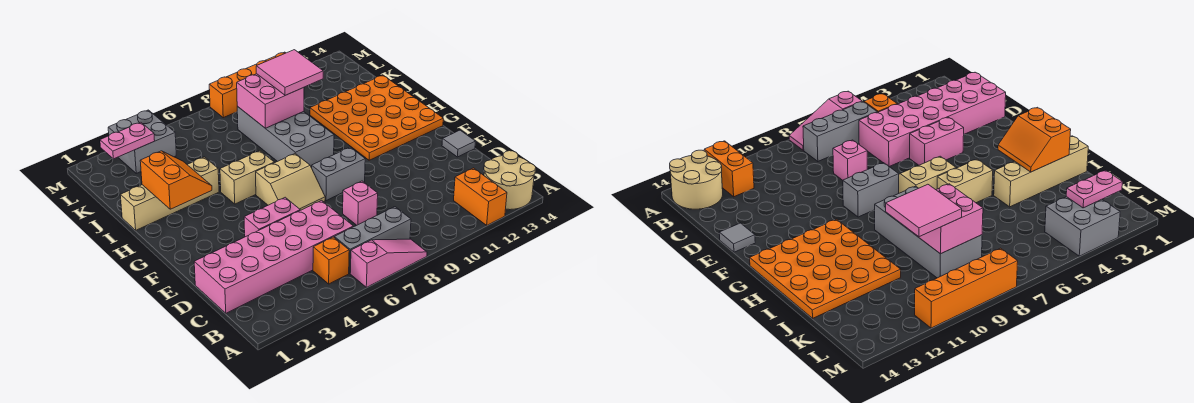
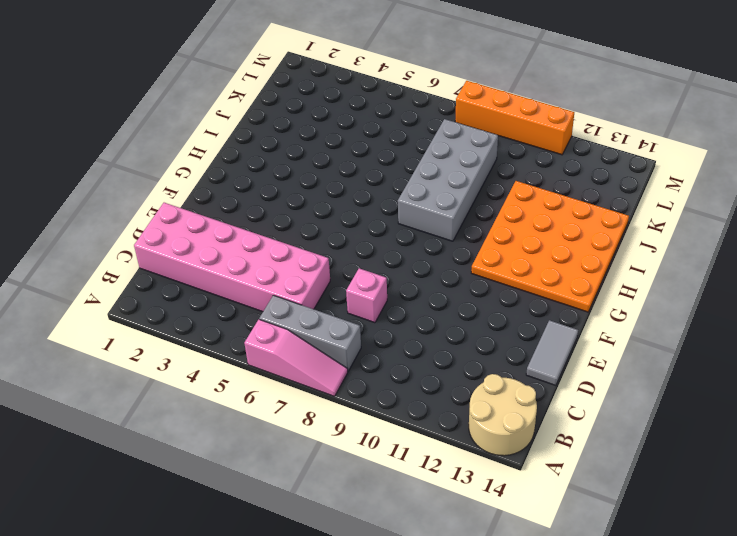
grey 1x2 tile [526,320,578,386] -> grey 1x1 tile [442,130,475,157]
none -> orange 1x2 brick [454,168,507,225]
none -> orange 1x1 brick [313,237,349,284]
none -> pink 1x2 brick [244,197,300,237]

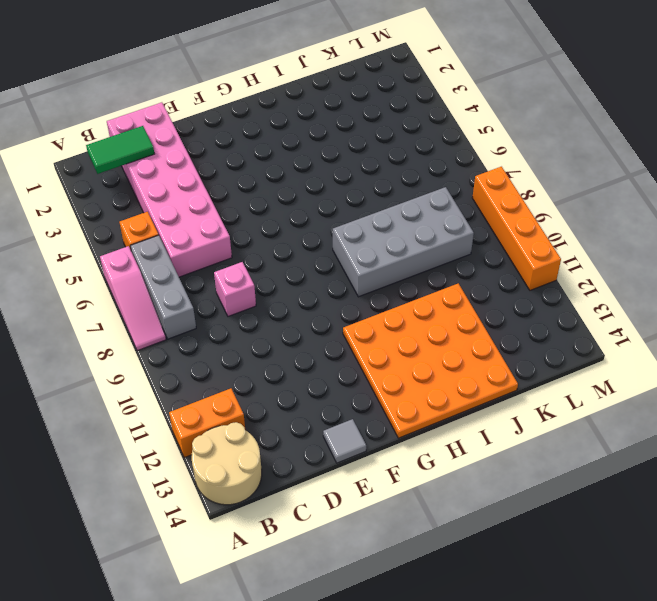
green 1x2 tile [86,126,154,174] -> none
none -> pink 1x2 brick [244,197,300,237]
none -> tan 2x2 slope [256,154,325,210]
none -> grey 1x2 brick [312,147,365,201]

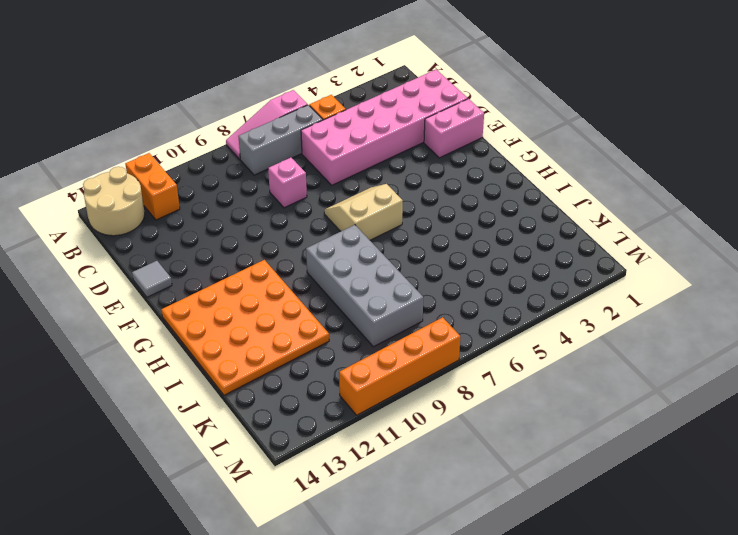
pink 1x2 brick [424,99,484,158] -> pink 1x2 brick moved to [244,197,300,237]
none -> grey 1x2 brick [312,147,365,201]
none -> tan 1x2 brick [220,151,274,204]
none -> tan 1x4 brick [120,157,219,230]

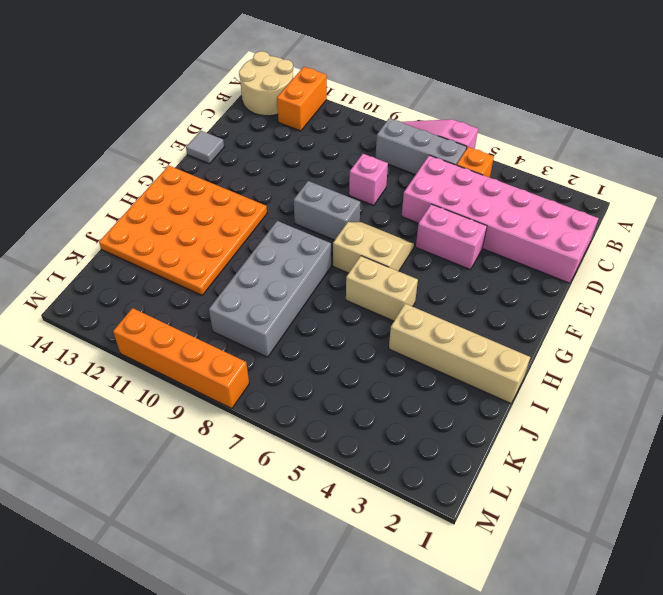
none -> grey 2x2 brick [108,110,176,173]
none -> orange 2x2 slope [140,151,212,209]
none -> pink 2x2 brick [237,74,304,128]

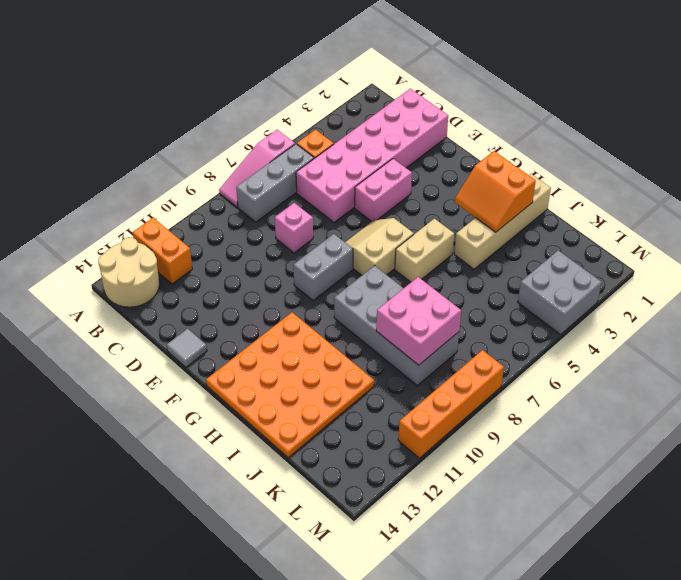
none -> pink 1x2 plate [100,122,155,159]
none -> pink 2x2 tile [256,50,323,95]

